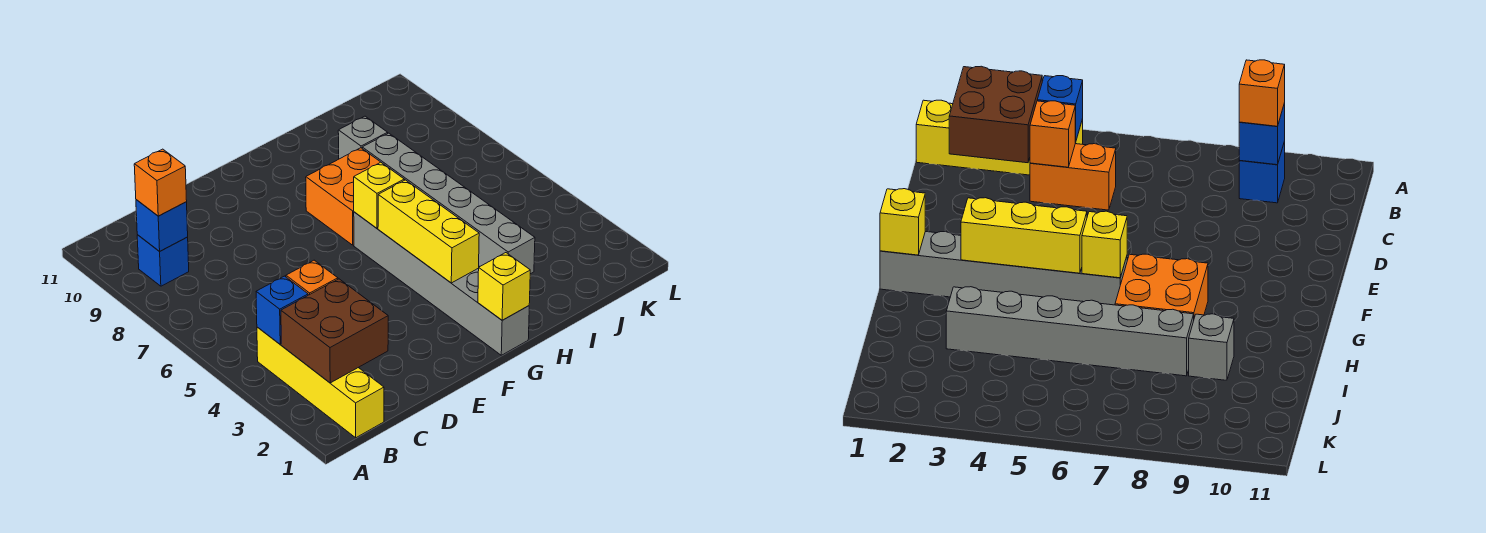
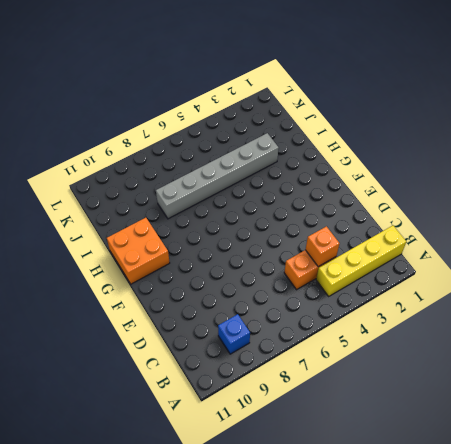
orange 2x2 brick [107,218,170,284] -> orange 2x2 brick moved to [306,148,405,245]
none -> grey 1x6 brick [354,212,529,355]
none -> grey 1x1 brick [338,116,388,159]
none -> brown 2x2 brick [281,279,388,383]

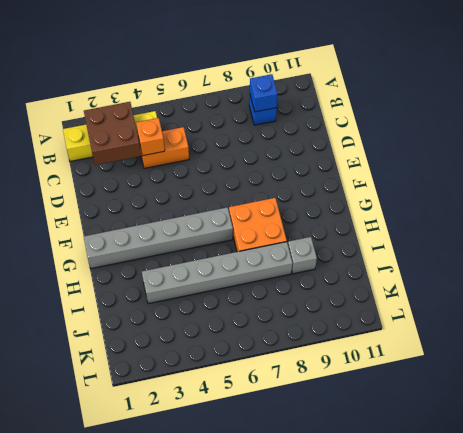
none -> blue 1x1 brick [256,276,308,344]
none -> yellow 1x1 brick [478,253,530,320]
none -> yellow 1x3 brick [378,180,479,283]

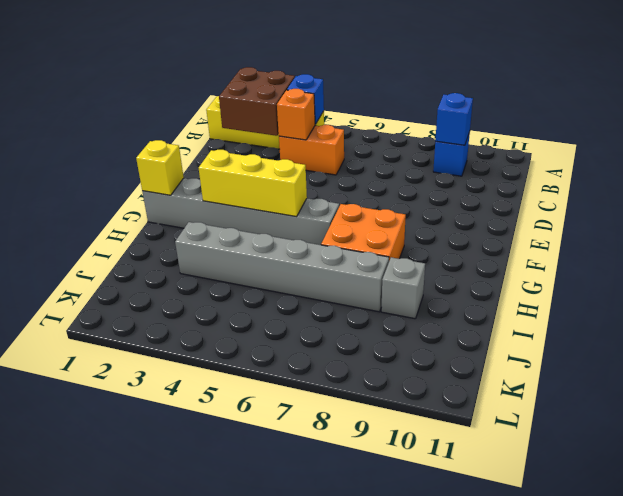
none -> yellow 1x1 brick [354,162,404,228]
none -> orange 1x1 brick [134,149,187,216]

